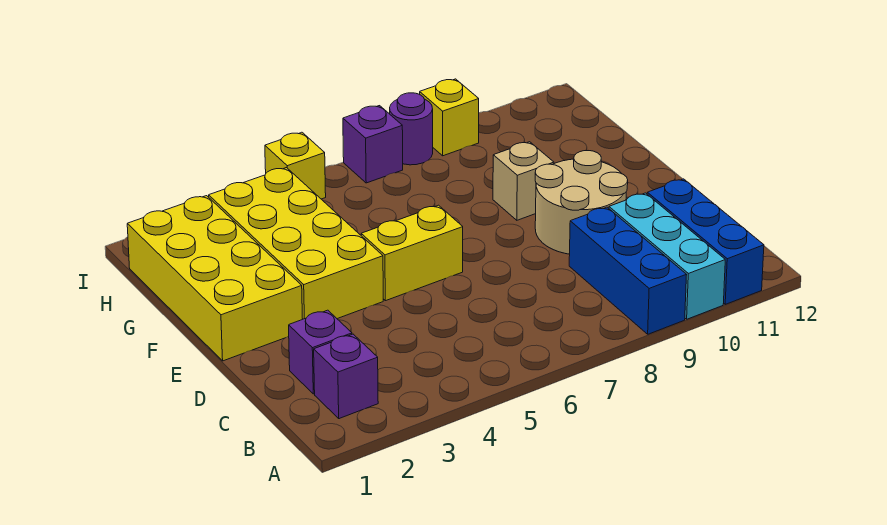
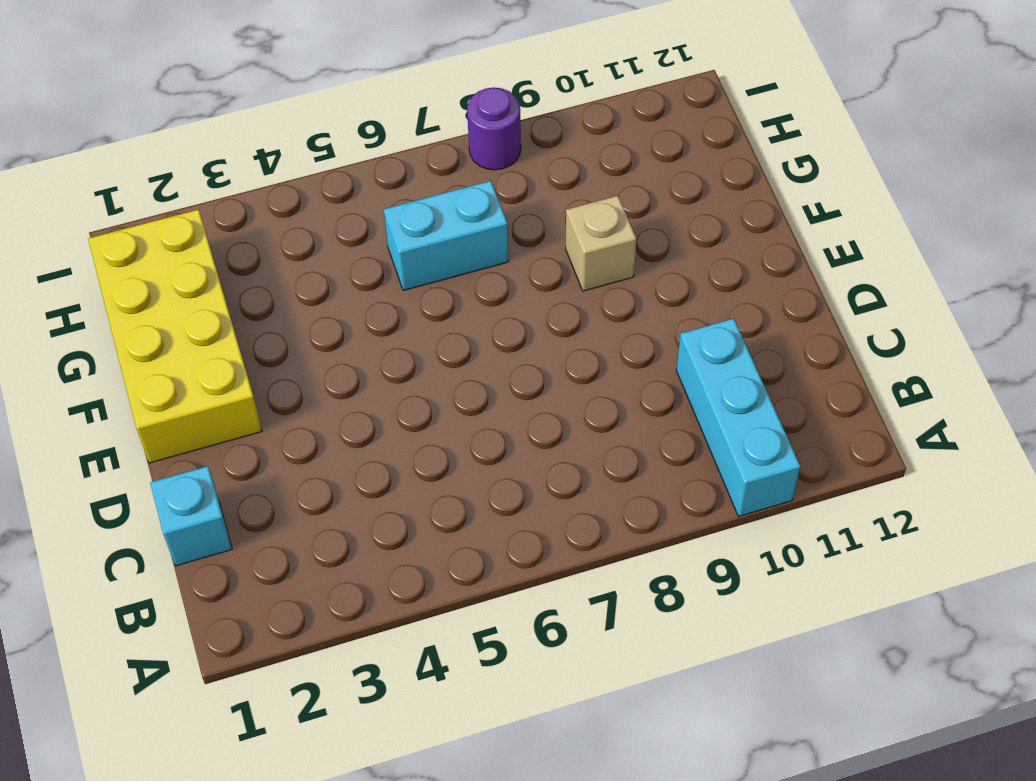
cyan 1x1 brick [150,466,232,566] -> none
cyan 1x2 brick [384,181,509,291] -> none
none -> blue 1x3 brick [569,207,687,334]
none -> blue 1x3 brick [647,179,764,304]
none -> purple 1x1 brick [314,334,378,419]

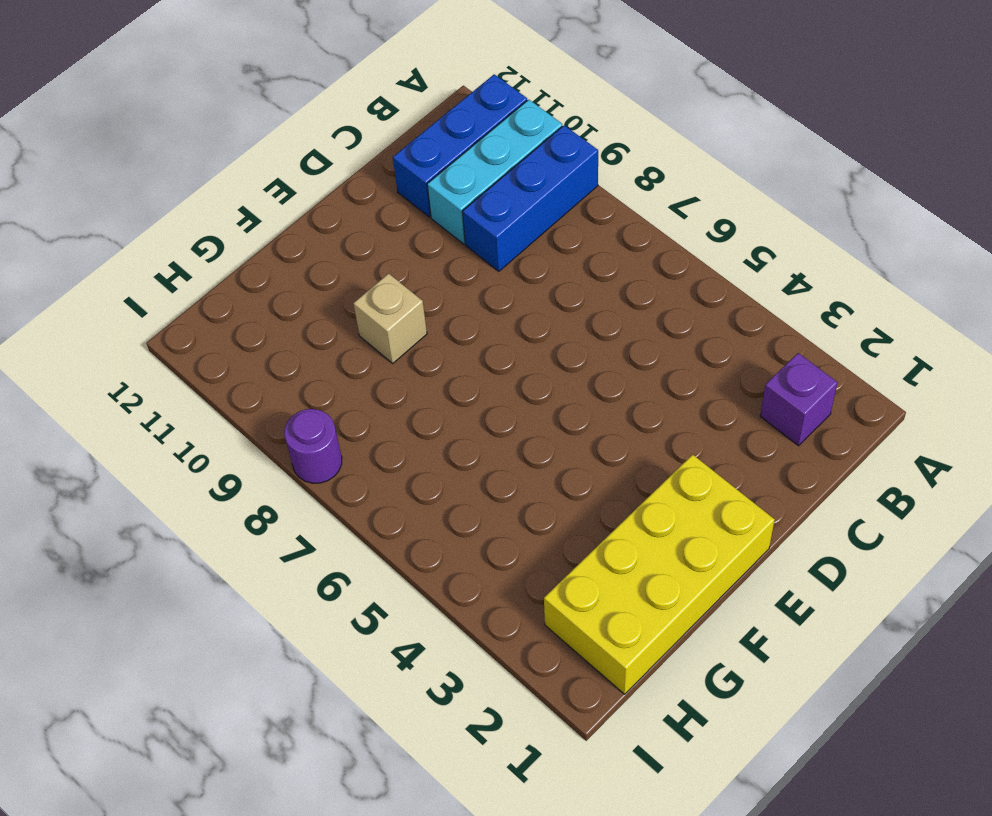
none -> purple 1x1 brick [289,310,352,394]
none -> tan 2x2 round brick [535,151,628,254]
none -> yellow 2x4 brick [209,168,383,319]

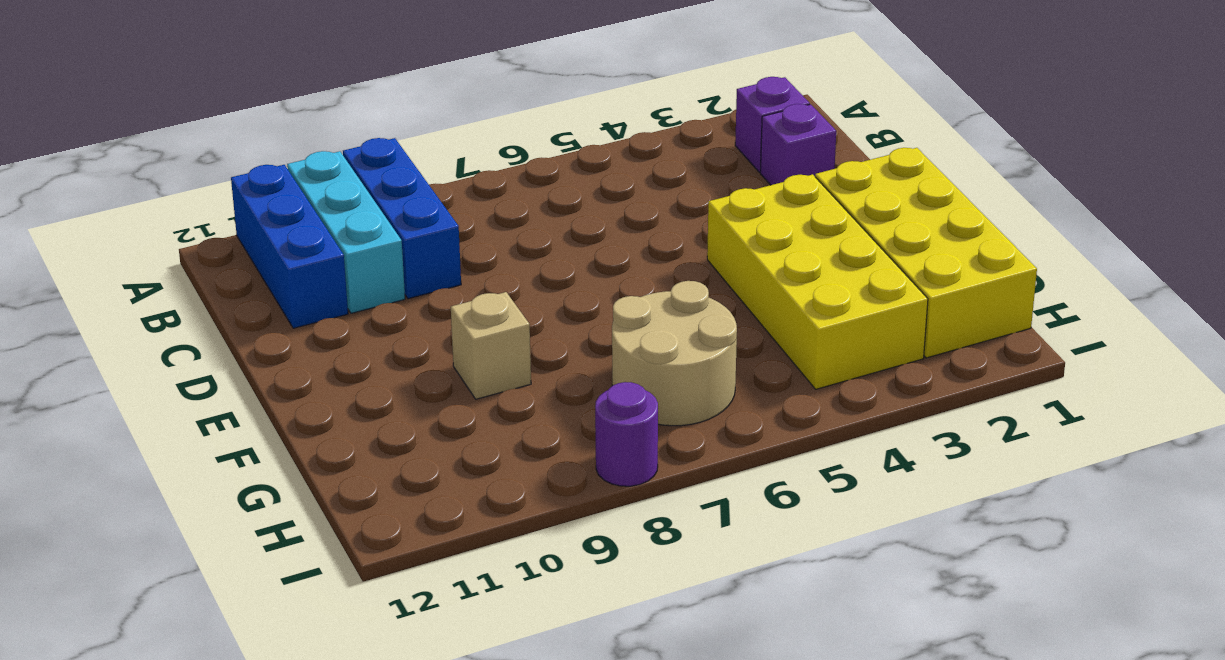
tan 2x2 round brick [612,281,737,426] -> tan 2x2 round brick moved to [535,151,628,254]
none -> yellow 1x2 brick [361,205,463,301]
none -> yellow 1x1 brick [265,132,326,199]
none -> purple 1x1 brick [343,106,403,183]

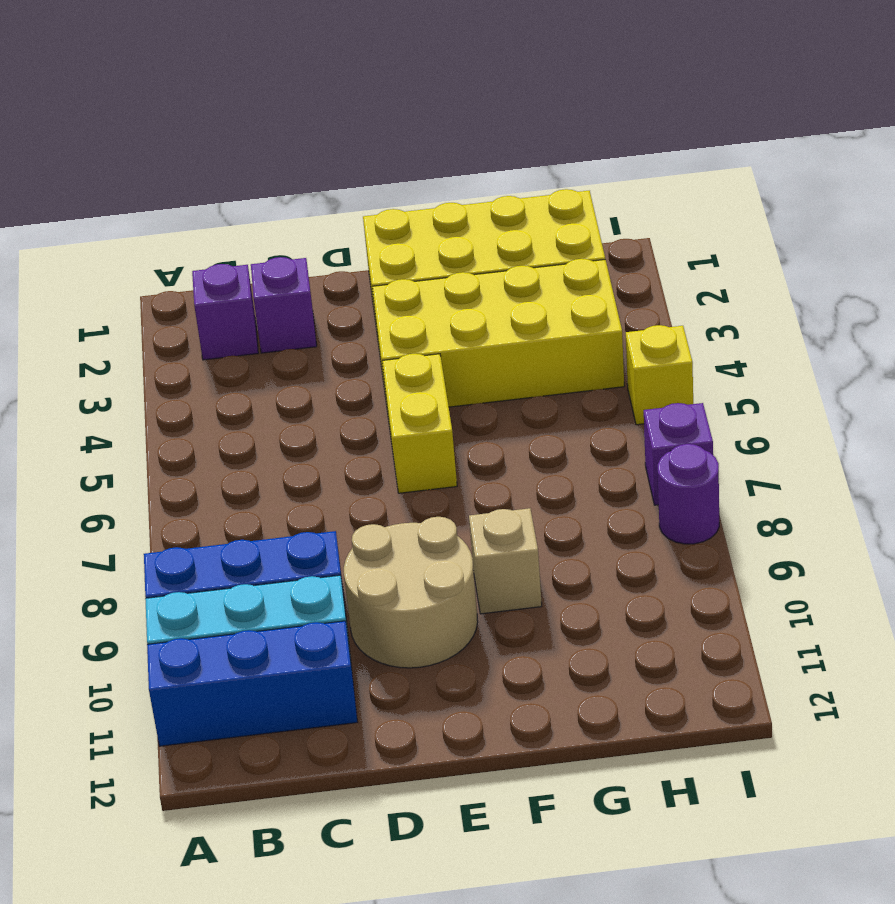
none -> yellow 1x1 brick [420,79,479,156]

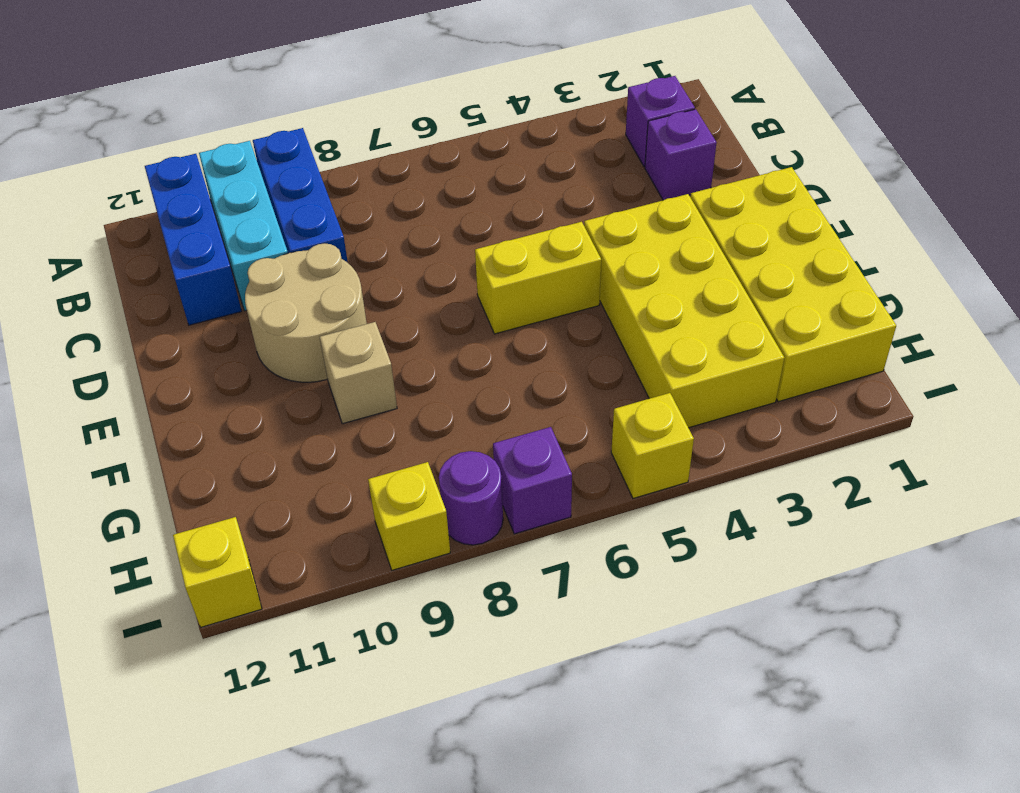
yellow 1x1 brick [173,517,262,627] -> none

